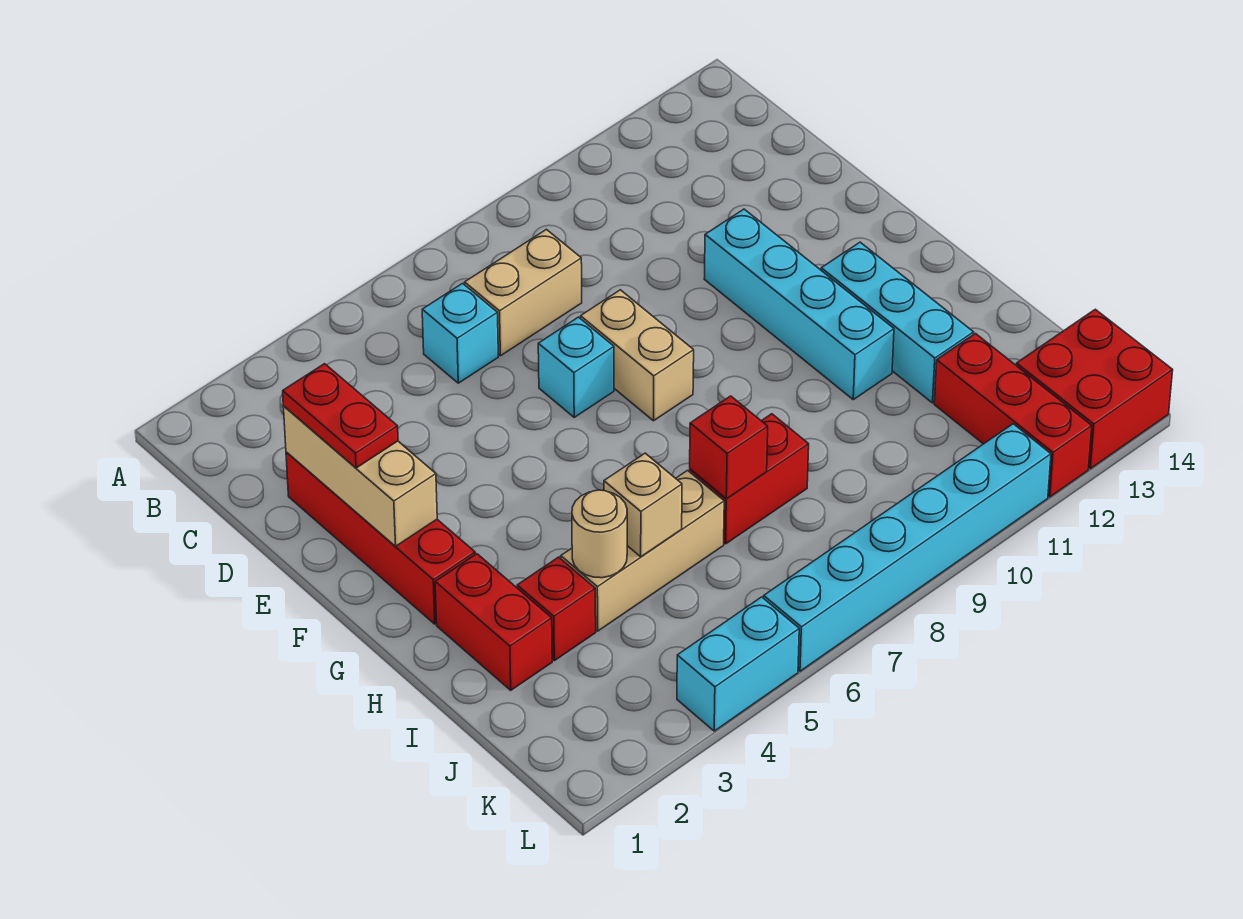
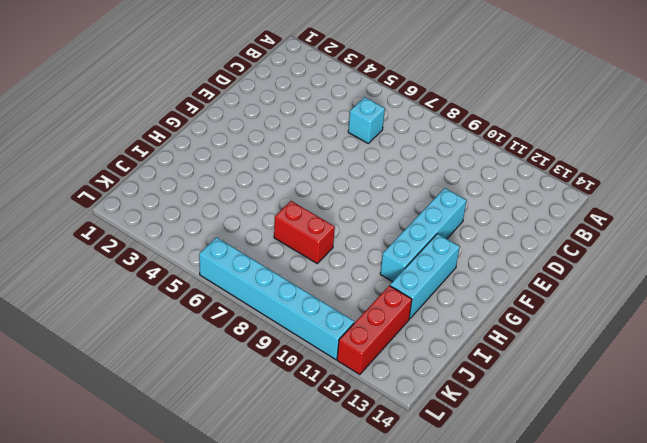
none -> tan 1x2 brick [465,229,582,356]
none -> red 1x4 brick [286,452,475,624]
none -> cyan 1x1 brick [538,317,614,417]

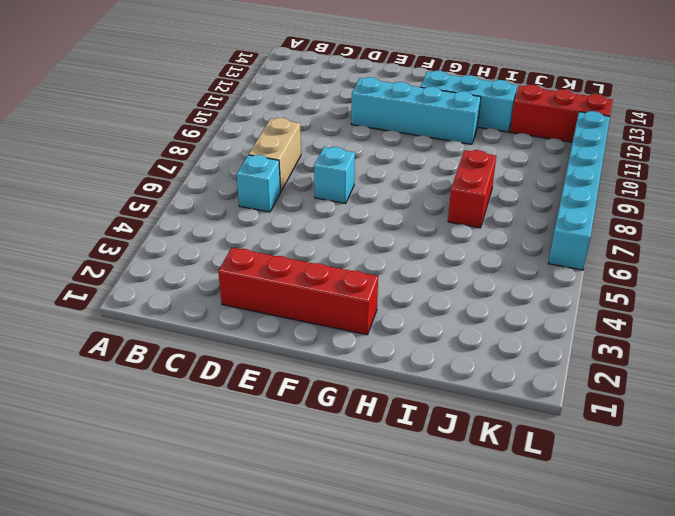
none -> tan 1x2 brick [581,290,694,421]
none -> red 1x2 brick [435,554,552,690]
none -> red 1x1 brick [517,557,596,661]

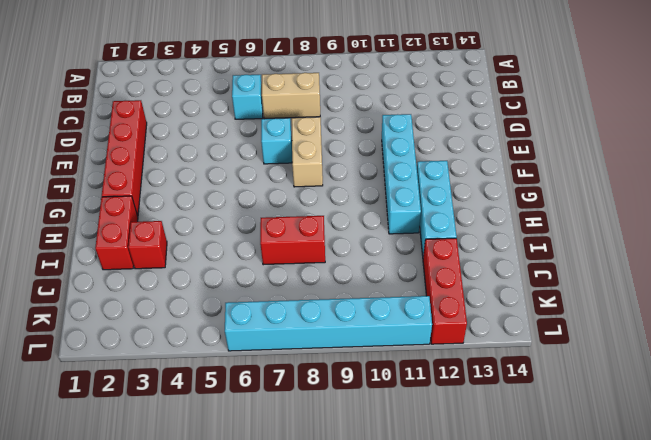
none -> tan 1x3 brick [561,471,724,631]
none -> red 2x2 brick [1016,309,1173,469]
none -> cyan 1x2 brick [677,597,799,731]

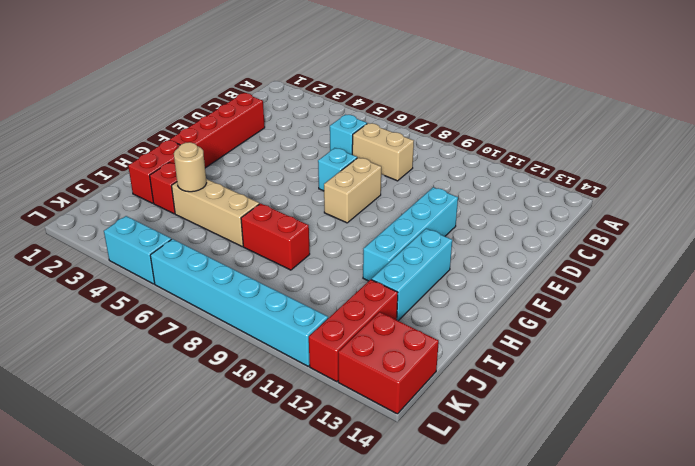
none -> tan 1x3 brick [283,406,437,546]
none -> tan 1x1 brick [604,453,682,557]
none -> red 1x1 brick [690,396,768,499]

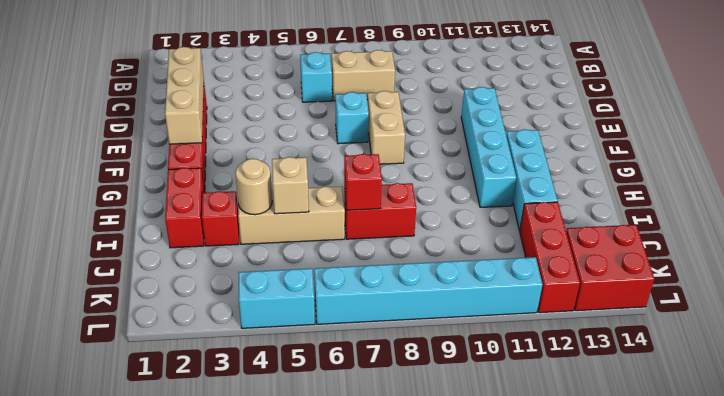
none -> red 1x2 plate [283,364,398,468]

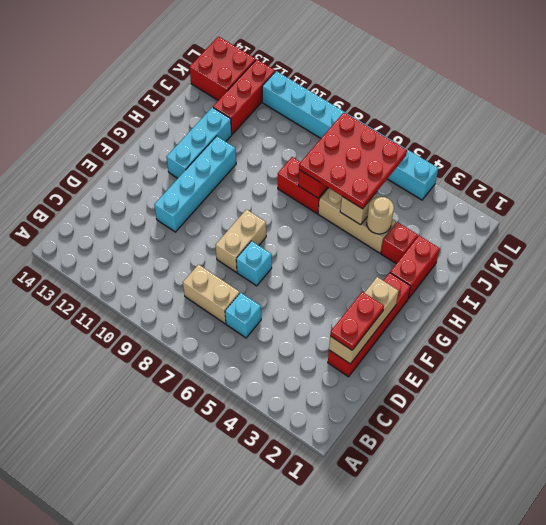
red 3x3 plate [299,113,407,209] -> none

